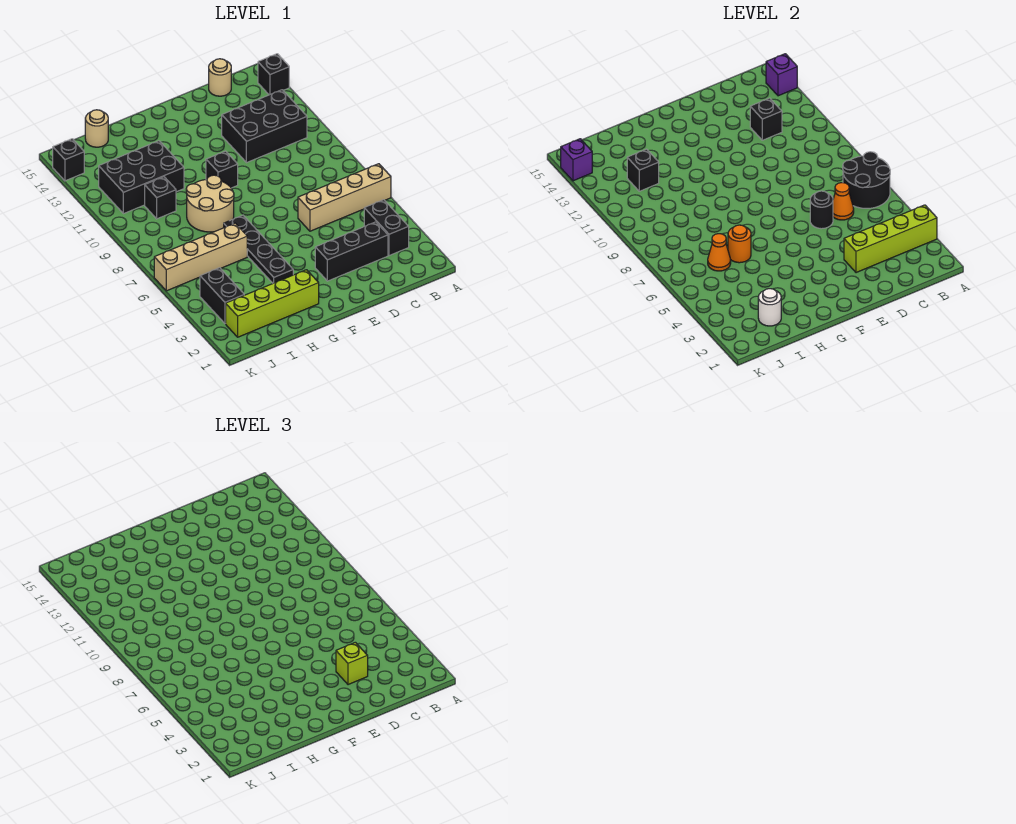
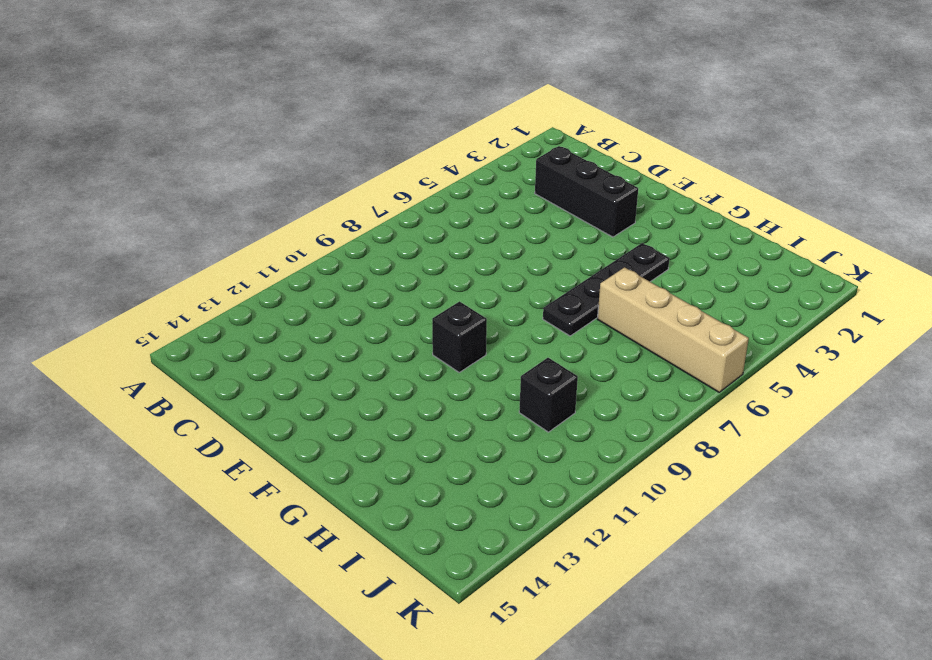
none -> tan 1x4 brick [298,164,391,231]
none -> black 1x1 brick [258,54,289,95]
none -> black 1x2 brick [364,200,409,256]

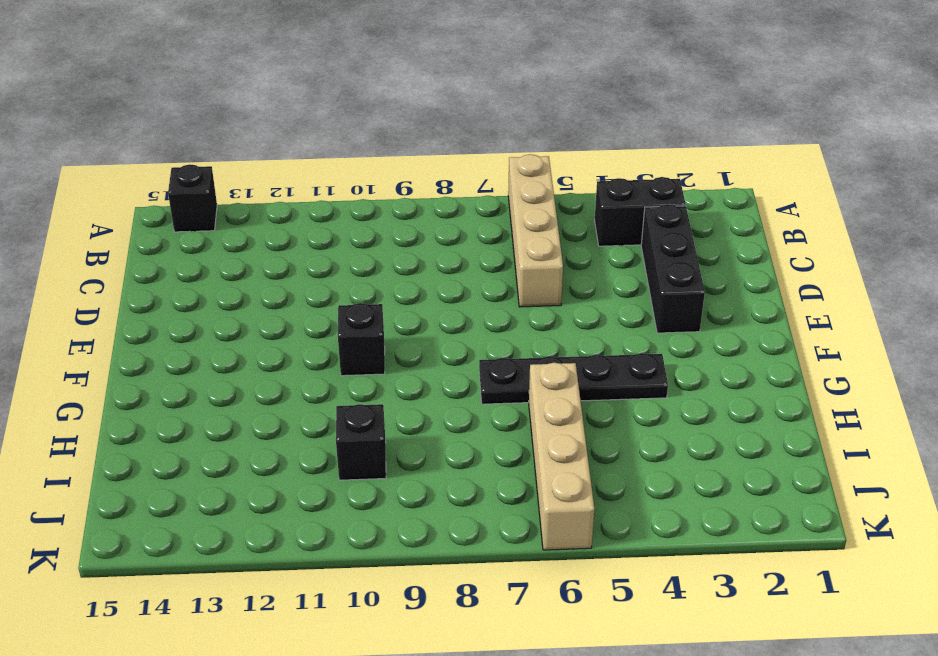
none -> black 2x3 brick [222,90,307,163]
none -> tan 1x1 round brick [209,59,231,96]
none -> lime 1x4 brick [226,270,319,337]

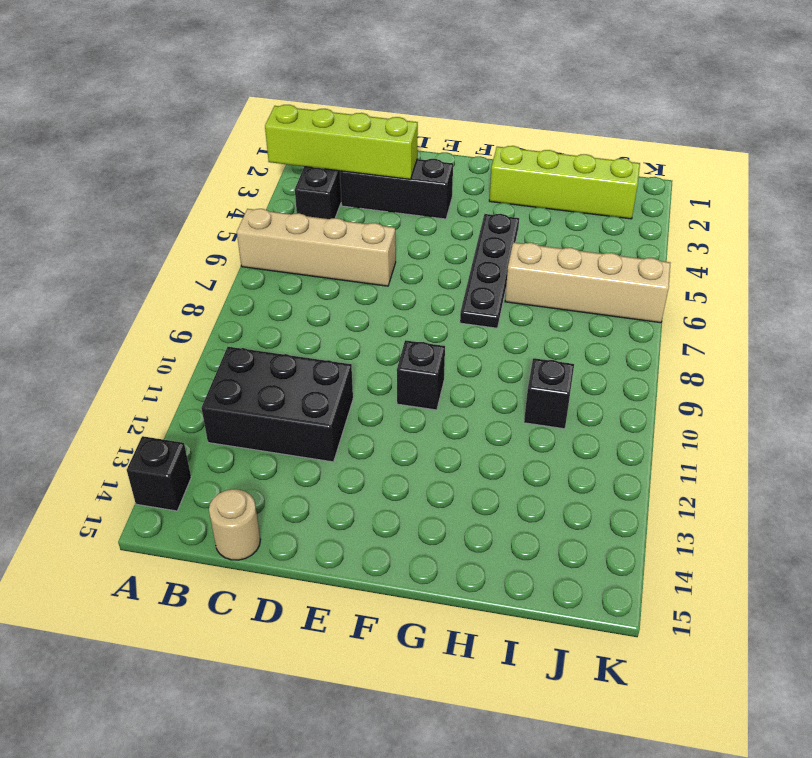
none -> tan 2x2 round brick [186,175,234,232]
none -> black 2x3 brick [99,141,184,214]
none -> tan 1x1 round brick [85,110,108,147]

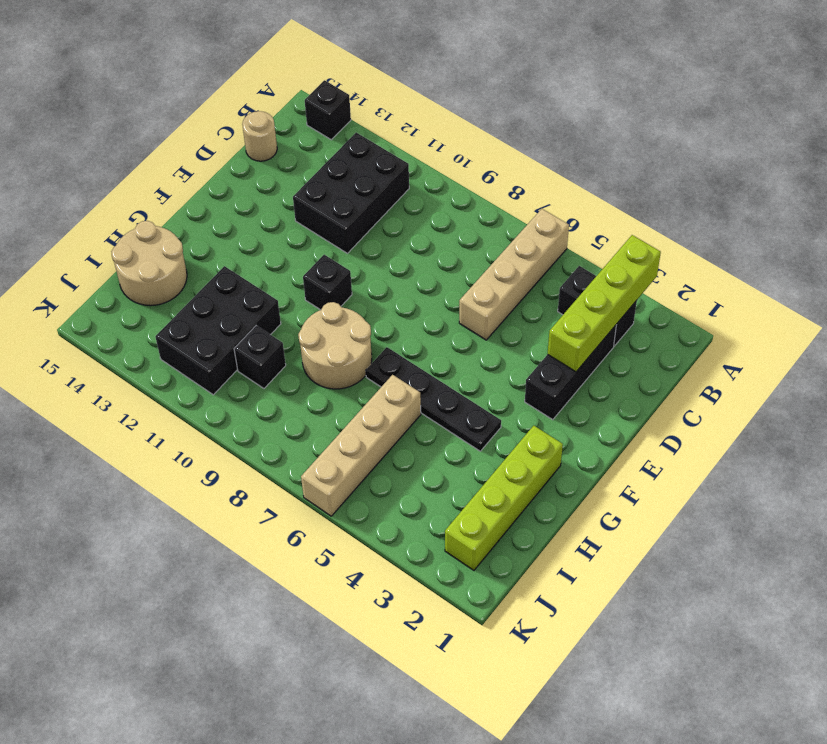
tan 2x2 round brick [111,221,187,306] -> tan 1x1 round brick [85,110,108,147]
none -> black 1x2 brick [200,268,244,324]
none -> black 1x1 brick [53,139,84,181]
none -> black 2x2 round brick [843,152,890,208]

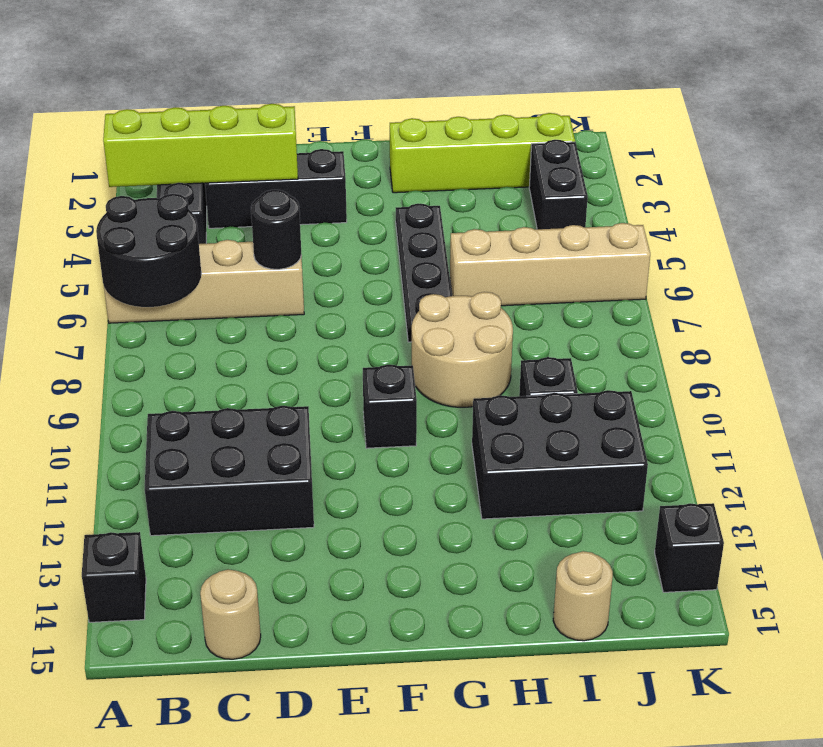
none -> purple 1x1 brick [766,54,797,96]
none -> orange 1x1 cone [833,183,854,220]
none -> black 1x1 brick [750,98,782,140]

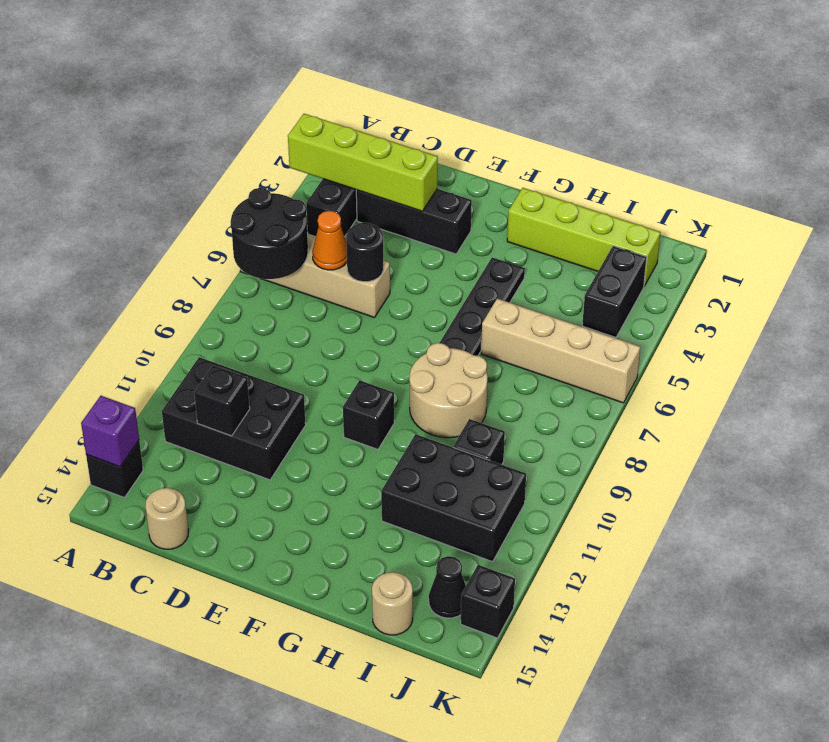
black 1x1 cone [429,556,466,618] -> none
none -> orange 1x1 round brick [728,225,751,263]
none -> white 1x1 round brick [758,289,781,326]
none -> orange 1x1 cone [708,234,731,271]

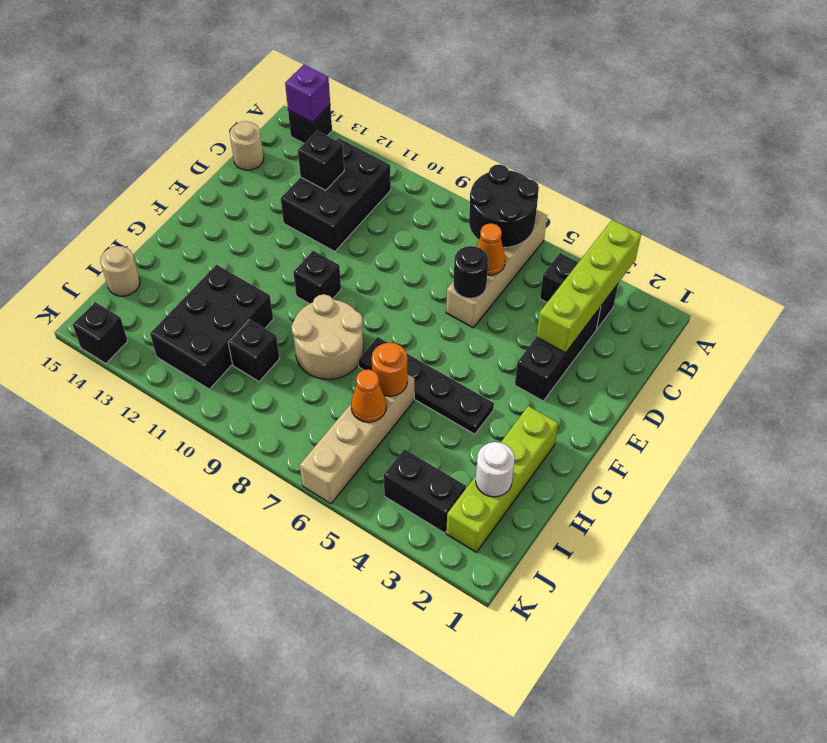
none -> black 1x1 brick [627,149,659,191]
none -> purple 1x1 brick [561,139,592,181]
none -> lime 1x1 brick [336,642,368,685]

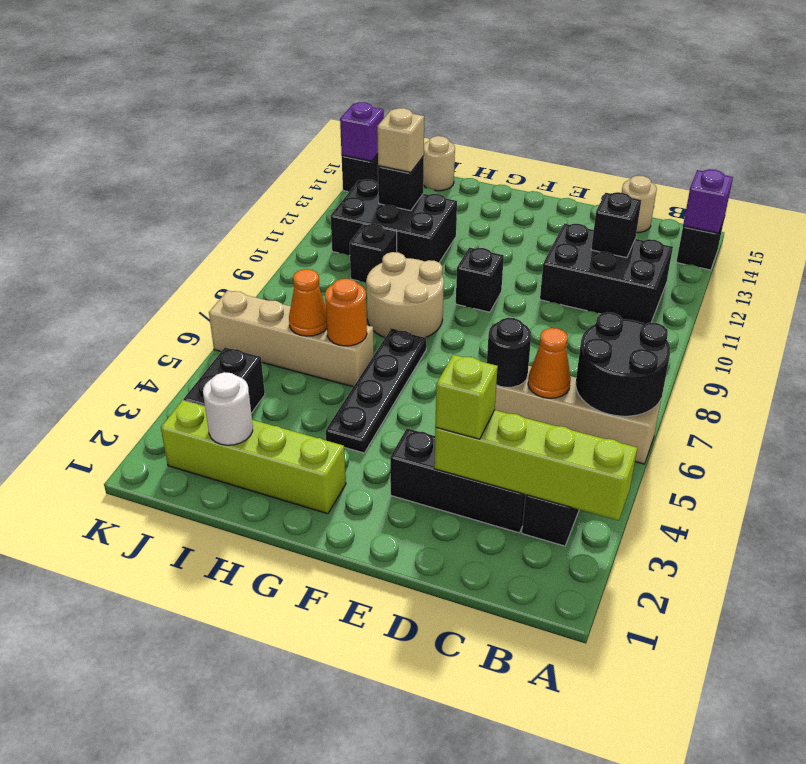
tan 1x1 brick [377,108,424,172] -> none

